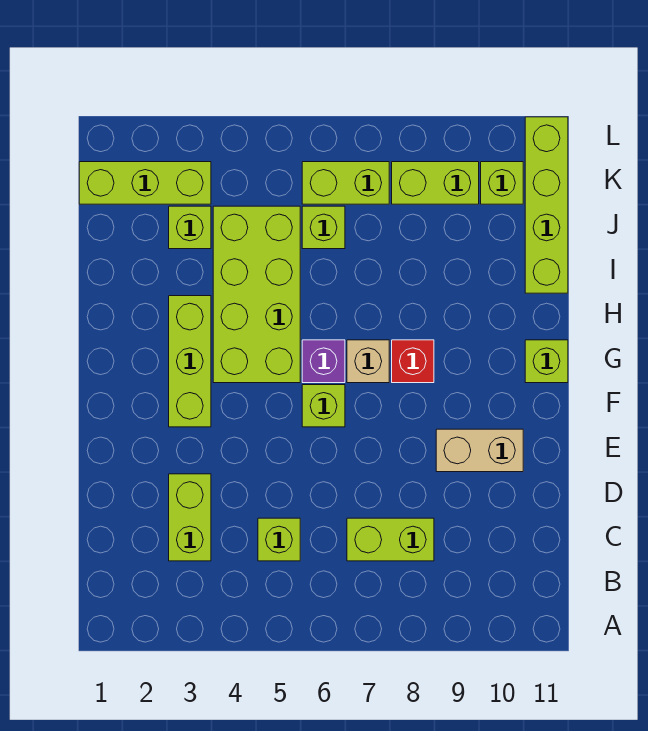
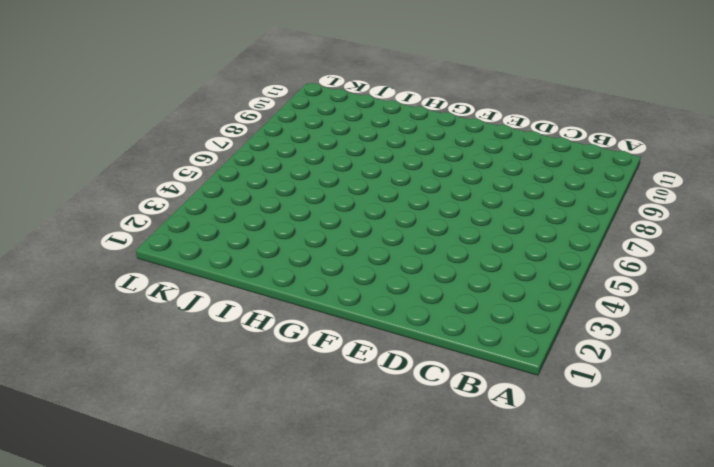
none -> lime 1x2 brick [169,474,211,561]
none -> lime 1x1 brick [258,518,300,561]
none -> lime 1x2 brick [347,518,434,561]

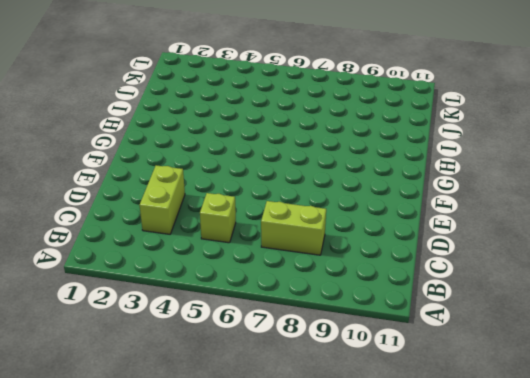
none -> tan 1x2 brick [436,429,523,472]
none -> lime 1x3 brick [169,296,211,427]
none -> lime 1x1 brick [302,385,345,427]

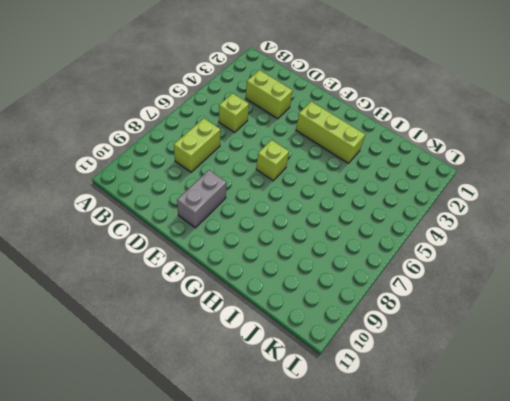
grey 1x2 brick [177,170,227,228] -> tan 1x2 brick [436,429,523,472]
none -> lime 2x4 brick [213,206,300,383]
none -> purple 1x1 brick [302,340,345,383]
none -> tan 1x1 brick [347,340,389,383]

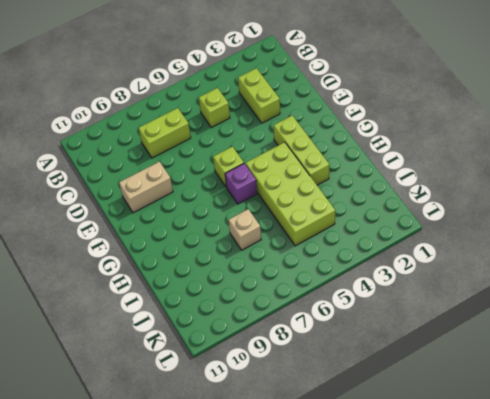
tan 1x1 brick [229,209,261,250] -> tan 1x1 brick moved to [347,340,389,383]
none -> red 1x1 brick [392,340,434,383]
none -> lime 1x1 brick [525,340,568,383]
none -> lime 1x4 brick [525,117,568,293]

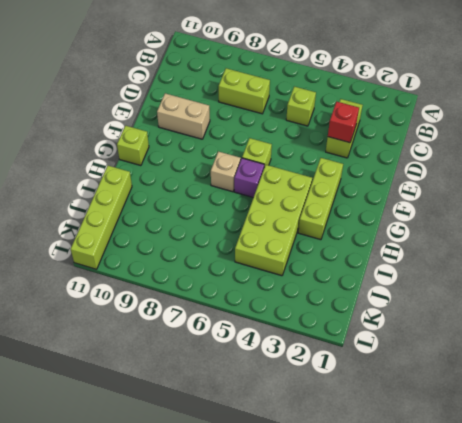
red 1x1 brick [328,101,359,143] -> red 1x1 brick moved to [392,340,434,383]
none -> lime 1x1 brick [169,206,211,249]
none -> lime 1x1 brick [302,206,345,249]
none -> lime 1x3 brick [79,162,211,204]

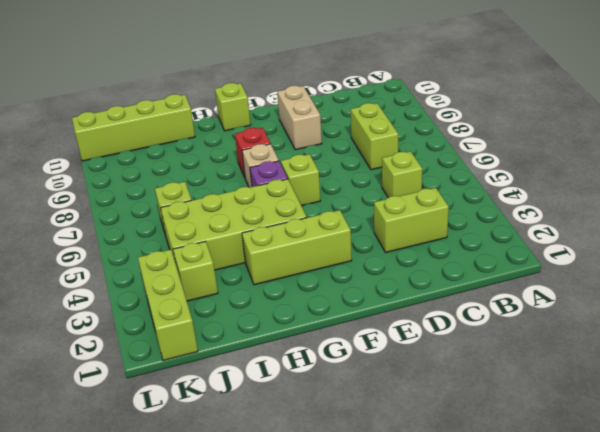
none -> lime 1x2 brick [302,162,389,204]
none -> lime 1x2 brick [392,162,479,204]
none -> lime 1x1 brick [481,162,523,204]

